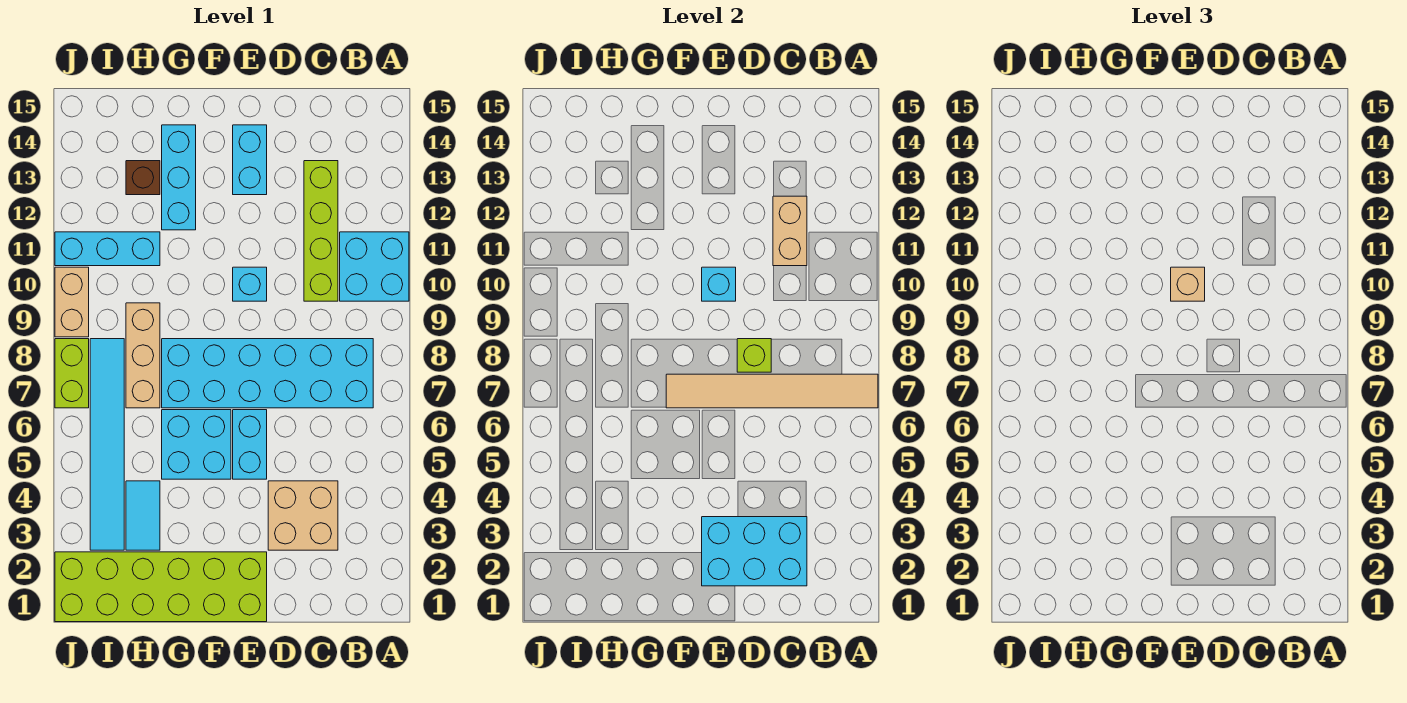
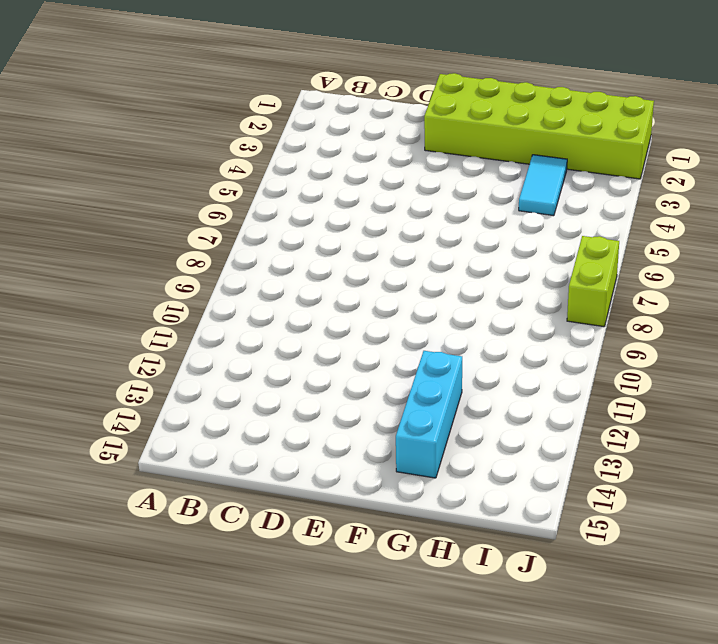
none -> cyan 2x2 brick [340,232,409,301]
none -> cyan 2x6 brick [162,339,373,408]
none -> tan 2x2 brick [268,481,338,550]

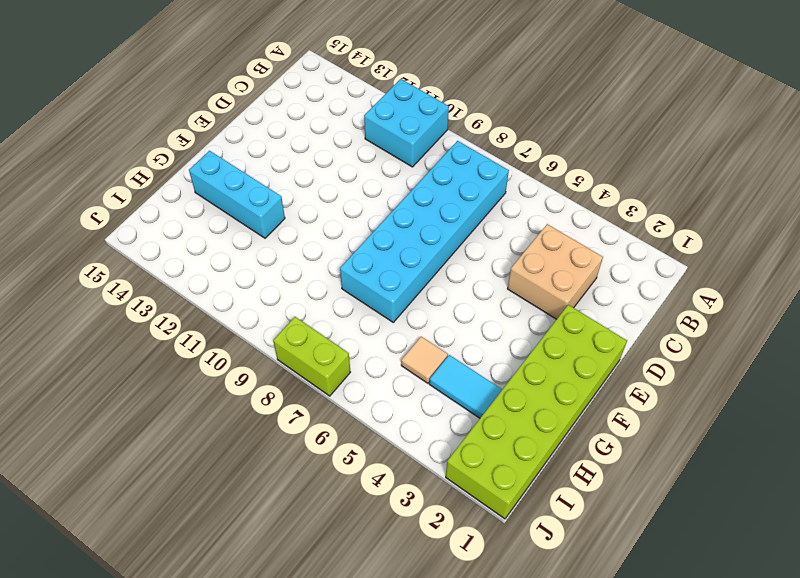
tan 1x1 tile [401,337,448,383] -> none
none -> lime 1x4 brick [304,161,338,301]
none -> cyan 1x2 brick [233,410,267,479]
none -> cyan 1x1 brick [233,267,267,301]

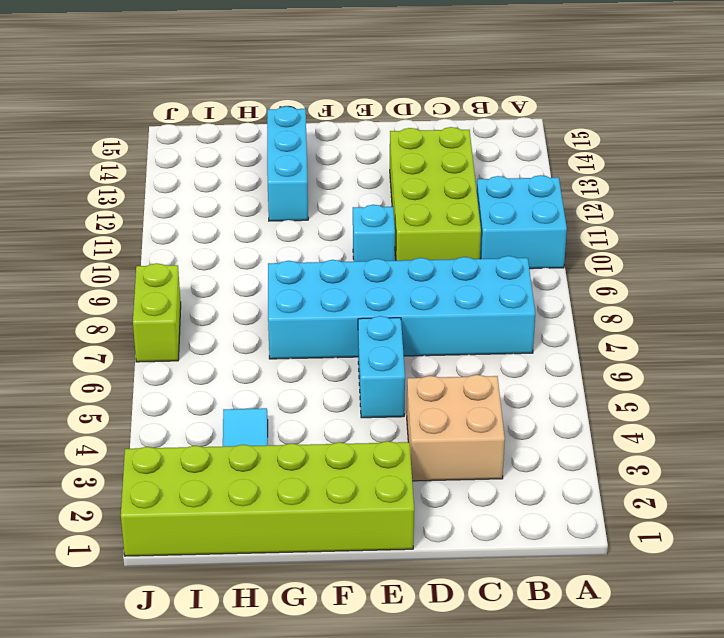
lime 2x4 brick [390,127,481,261] -> lime 1x4 brick [304,161,338,301]
none -> cyan 1x2 brick [233,125,267,195]
none -> cyan 2x2 brick [162,410,231,479]
none -> tan 1x3 brick [126,303,160,408]

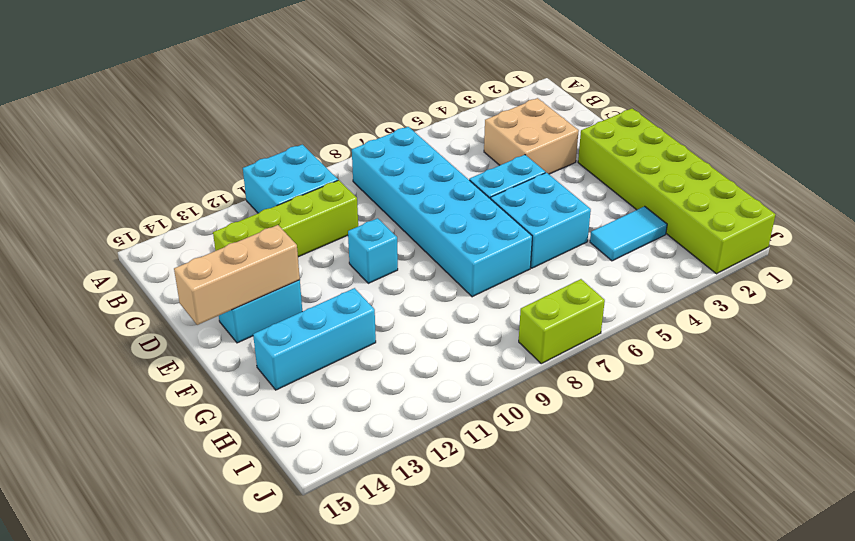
tan 1x3 brick [174,225,300,325] -> tan 1x3 brick moved to [126,303,160,408]
none -> cyan 1x3 brick [55,232,160,266]
none -> brown 1x1 brick [126,161,160,195]
none -> cyan 1x6 tile [90,339,124,550]

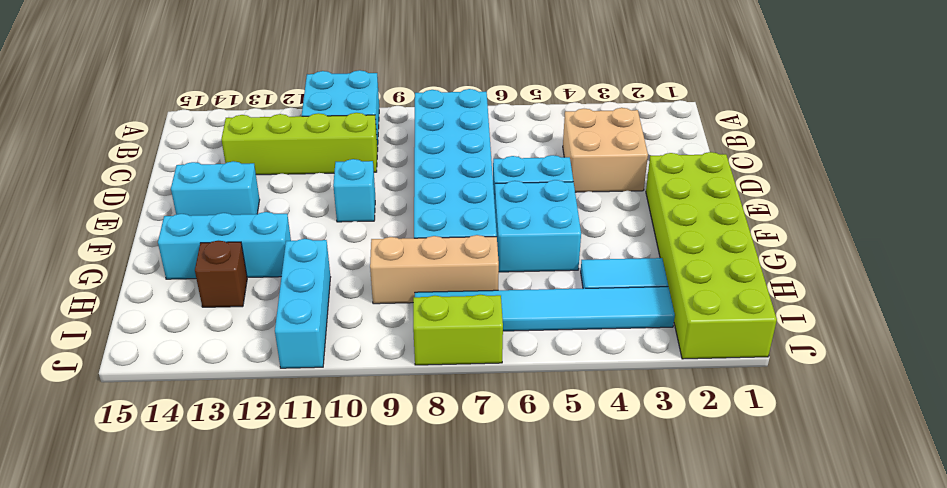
none -> tan 1x2 brick [55,267,89,337]
none -> tan 1x6 tile [666,374,878,408]
none -> cyan 2x3 brick [702,517,807,586]

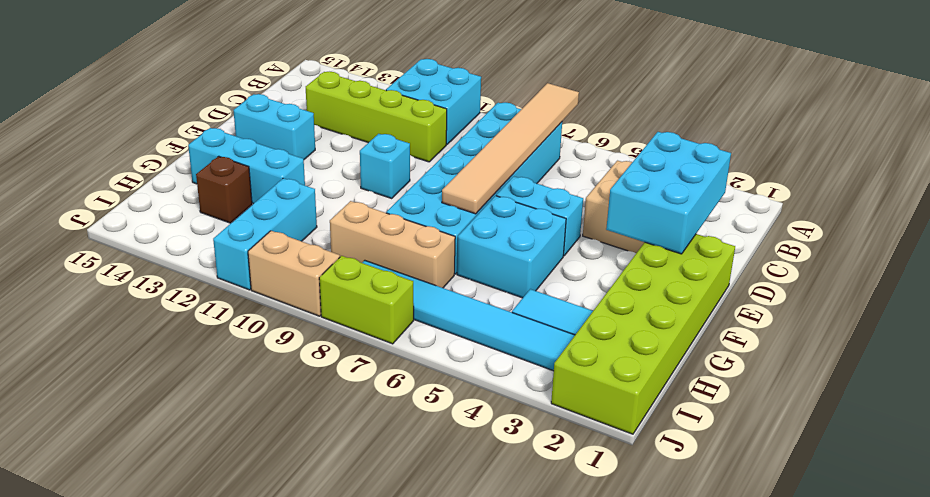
none -> tan 1x2 brick [773,196,807,266]
none -> lime 1x1 brick [737,339,771,372]
none -> cyan 1x1 brick [702,267,736,301]

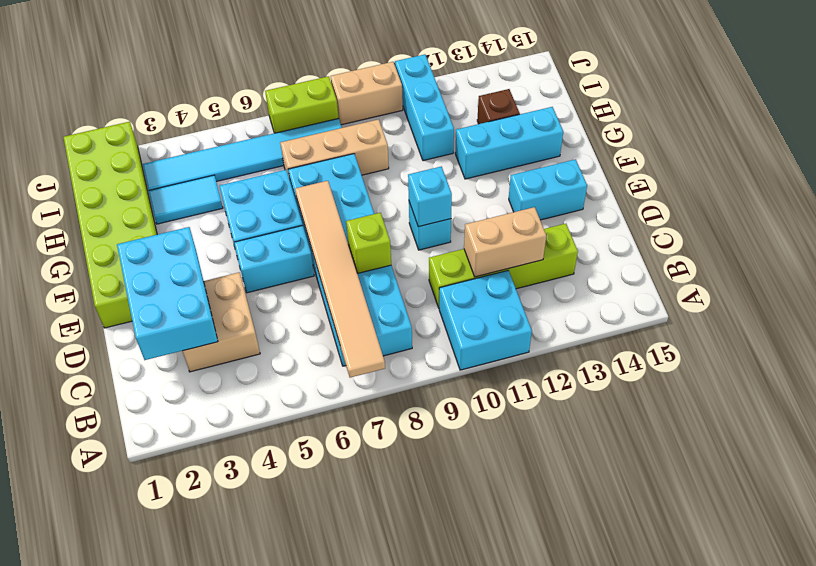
none -> tan 1x1 brick [1171,267,1205,301]

